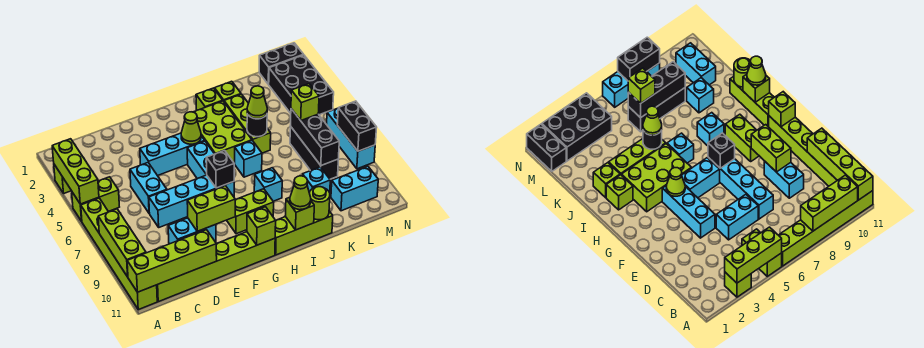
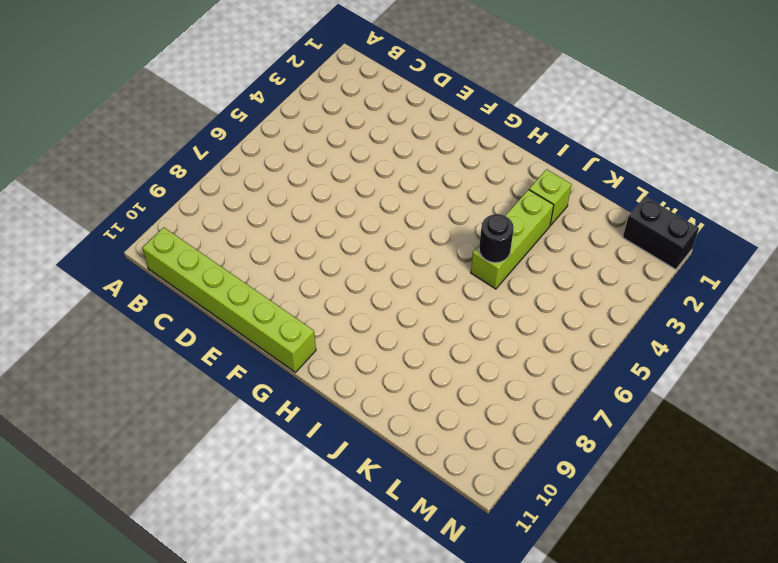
none -> lime 1x1 brick [54,165,71,193]
none -> lime 1x2 brick [72,177,119,221]
none -> lime 1x6 brick [81,198,157,310]
none -> cyan 1x2 brick [130,163,167,214]

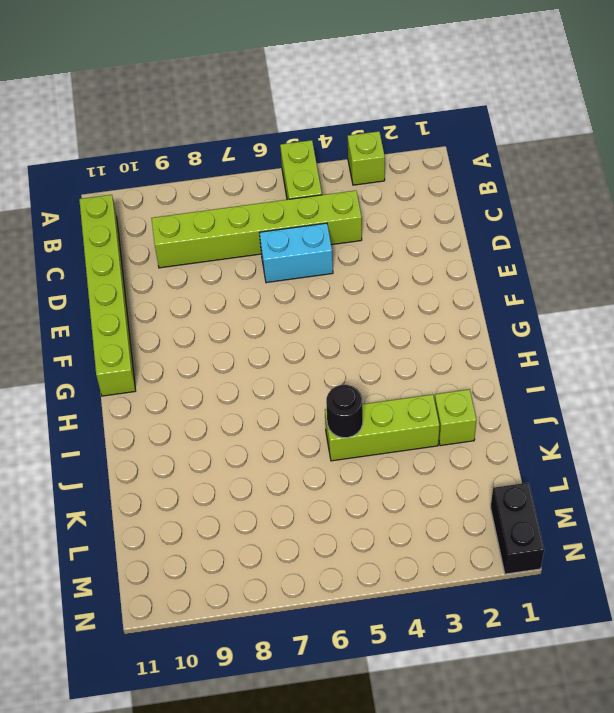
lime 1x6 brick [151,190,362,268] -> lime 1x6 brick moved to [81,198,157,310]
none -> cyan 1x4 brick [149,175,234,227]
none -> cyan 1x2 brick [168,218,216,244]
none -> cyan 1x3 brick [140,133,205,176]
none -> cyan 1x2 brick [187,141,214,179]

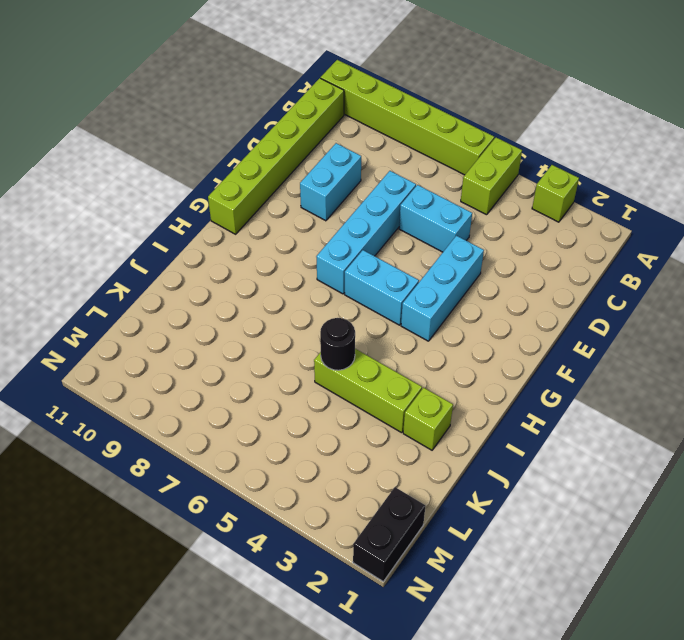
none -> lime 1x2 brick [227,189,274,234]
none -> lime 2x3 brick [194,101,252,164]
none -> lime 1x3 brick [275,211,333,255]
none -> lime 1x1 brick [196,88,223,111]

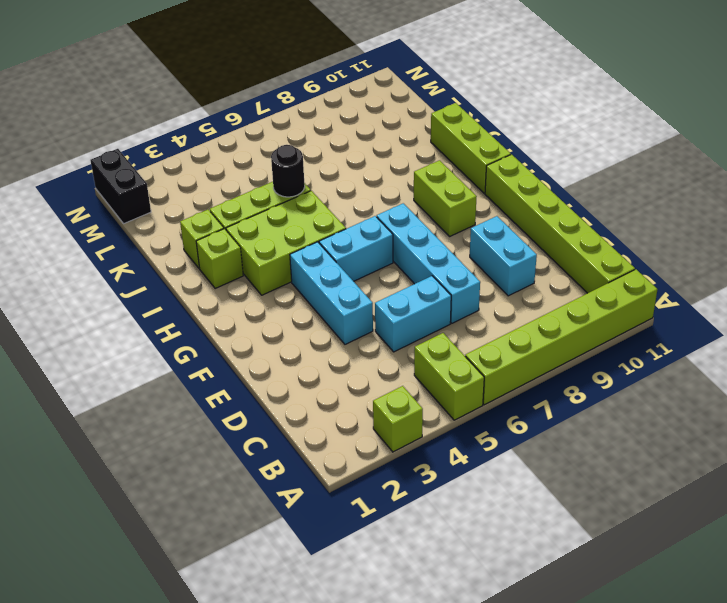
none -> cyan 1x1 brick [235,141,262,177]
none -> cyan 1x1 brick [254,168,282,201]
none -> cyan 1x1 brick [303,167,330,192]
none -> black 1x3 brick [290,126,338,179]

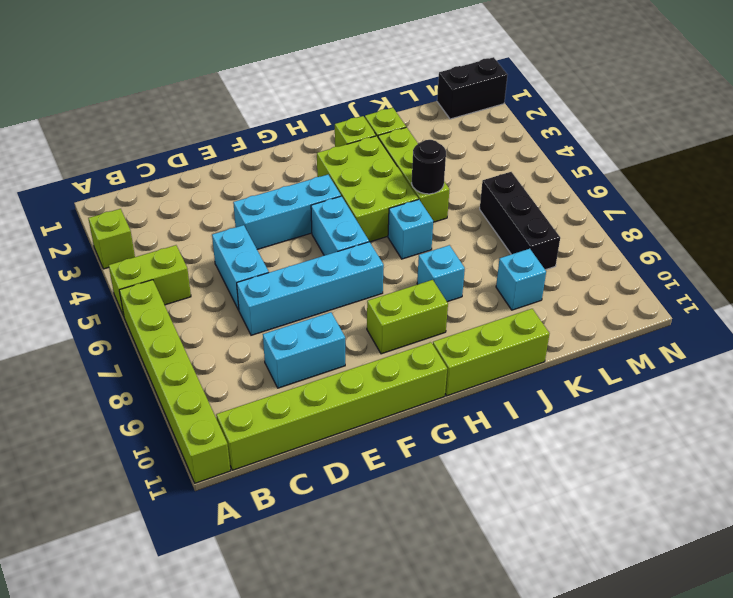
none -> cyan 1x2 brick [331,166,378,211]
none -> black 2x3 brick [269,55,334,115]
none -> cyan 1x3 brick [327,108,375,169]
none -> lime 1x3 brick [52,139,99,204]

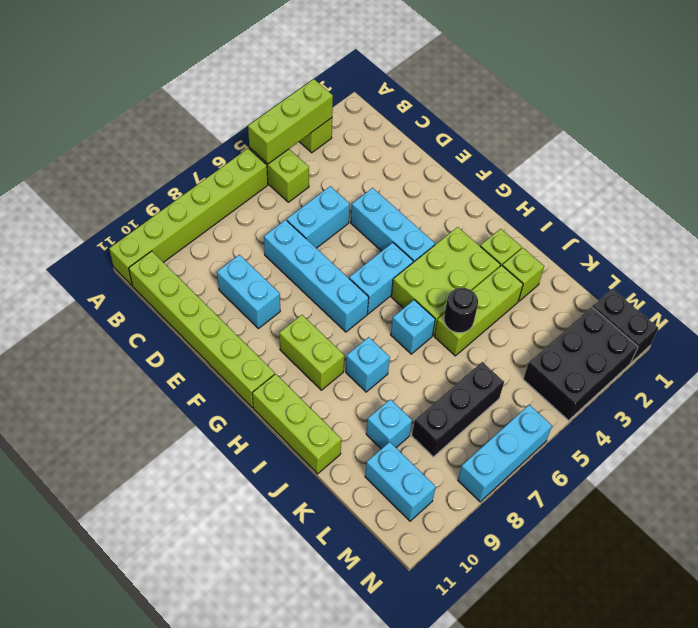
none -> lime 1x3 brick [98,209,146,277]
none -> lime 1x4 brick [127,230,217,292]
none -> lime 1x2 brick [187,186,235,231]
none -> lime 1x1 cone [181,112,201,144]

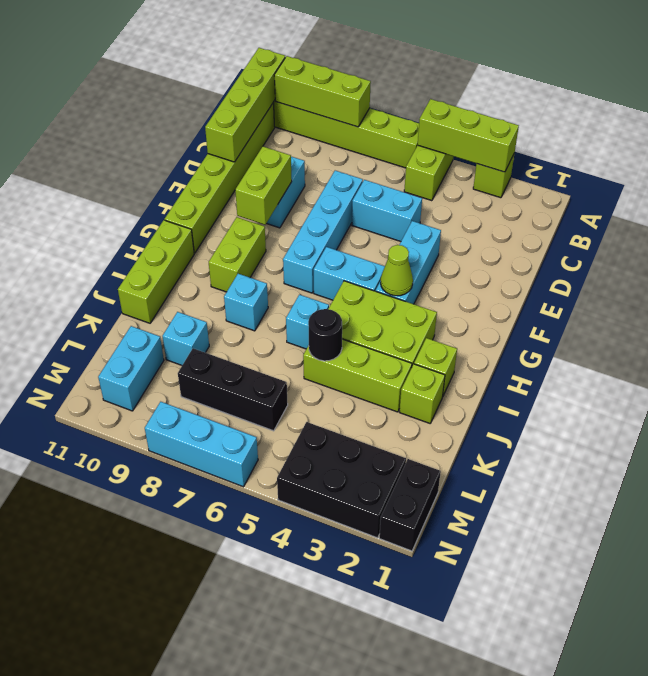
none -> black 1x1 brick [206,150,234,188]
none -> lime 1x1 brick [247,207,276,245]
none -> lime 1x1 brick [285,197,314,230]
none -> lime 1x1 round brick [309,187,330,220]

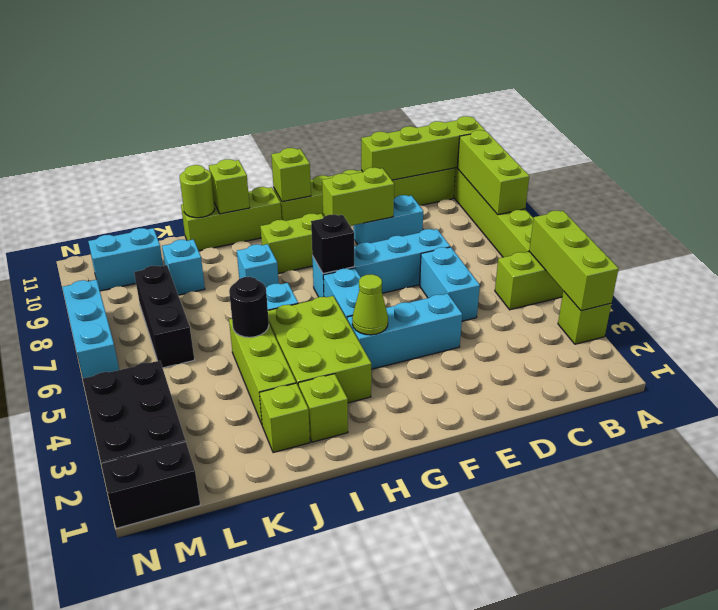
none -> black 1x3 brick [290,109,339,165]
none -> black 1x2 brick [337,101,377,151]
none -> lime 1x1 cone [290,176,311,210]
none -> lime 1x1 cone [247,86,267,119]

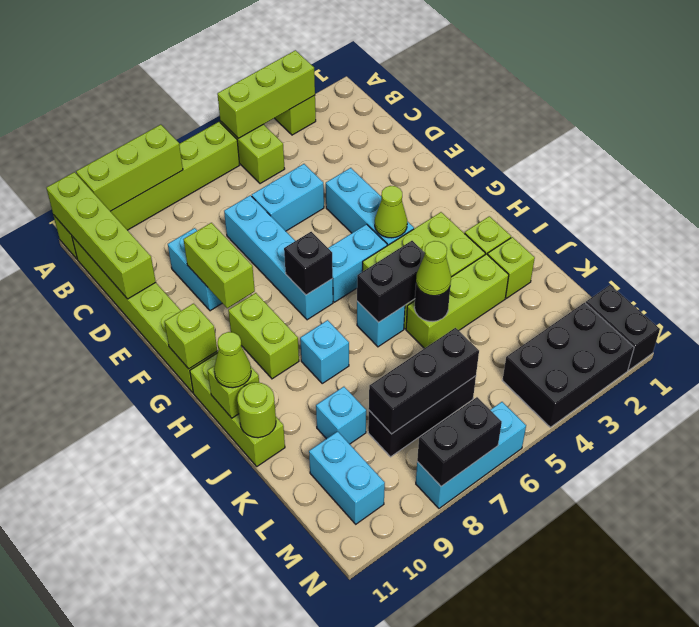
black 1x2 brick [357,241,425,322] -> none
none -> lime 1x1 brick [291,84,319,120]

